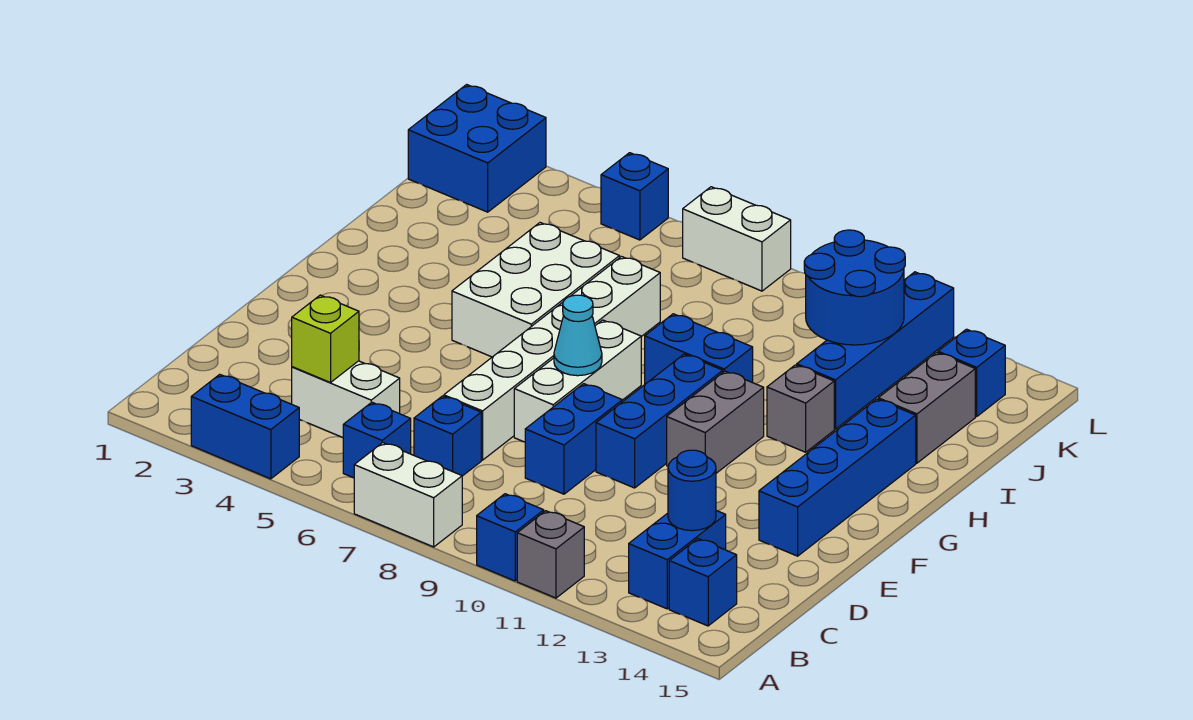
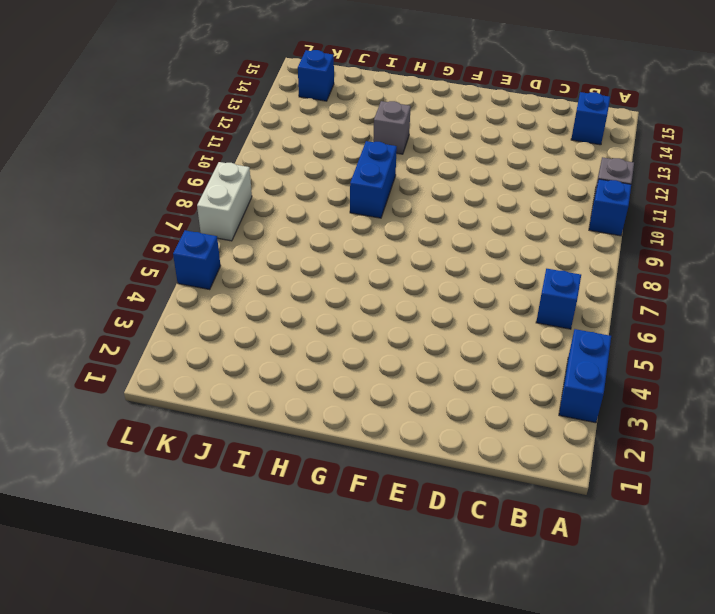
none -> white 1x2 brick [354,443,462,547]
none -> blue 1x2 brick [629,511,726,609]
none -> white 1x2 brick [292,361,400,438]

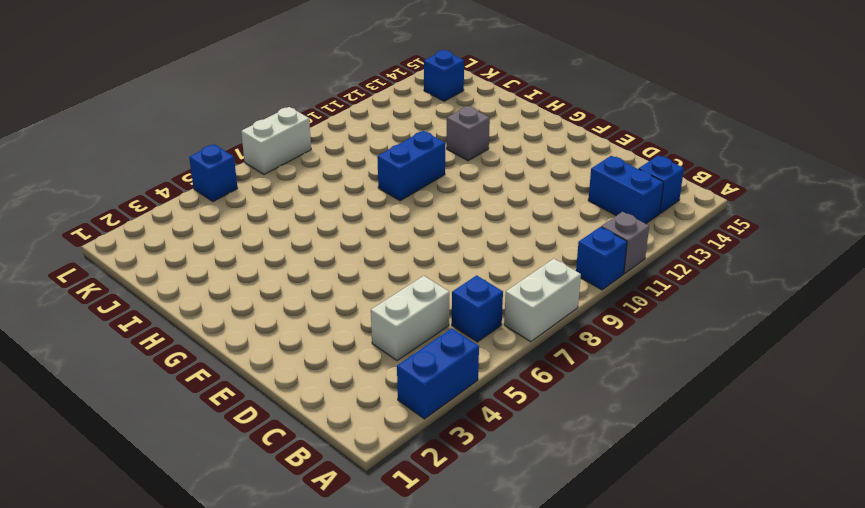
none -> blue 1x1 brick [414,396,481,476]
none -> white 1x6 brick [444,257,660,460]
none -> blue 1x2 brick [525,384,622,494]

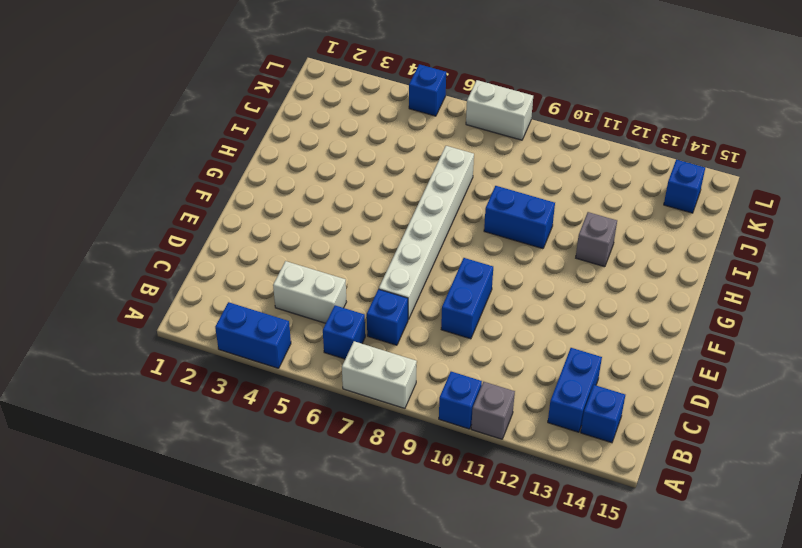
none -> white 1x3 brick [514,320,641,442]
none -> blue 1x3 brick [596,354,723,488]
none -> blue 1x4 brick [759,399,916,556]

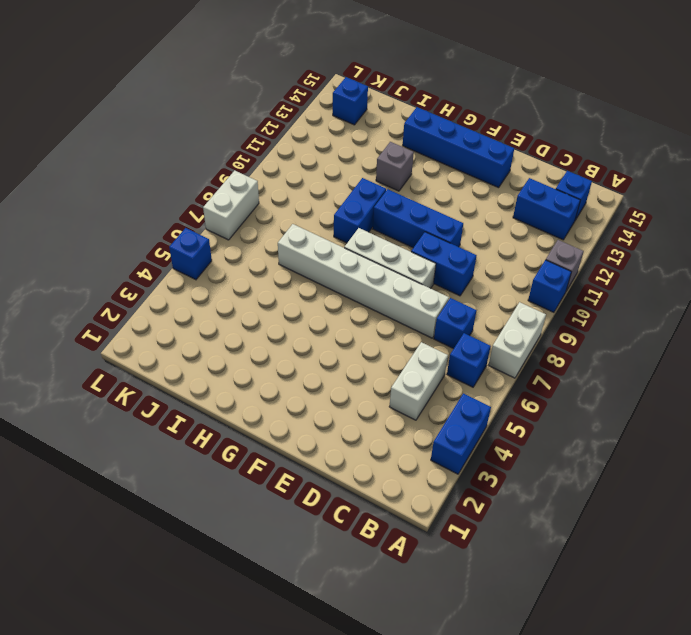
none -> grey 1x2 brick [667,371,764,473]
none -> white 2x3 brick [452,223,620,357]
none -> blue 1x4 brick [797,272,954,429]

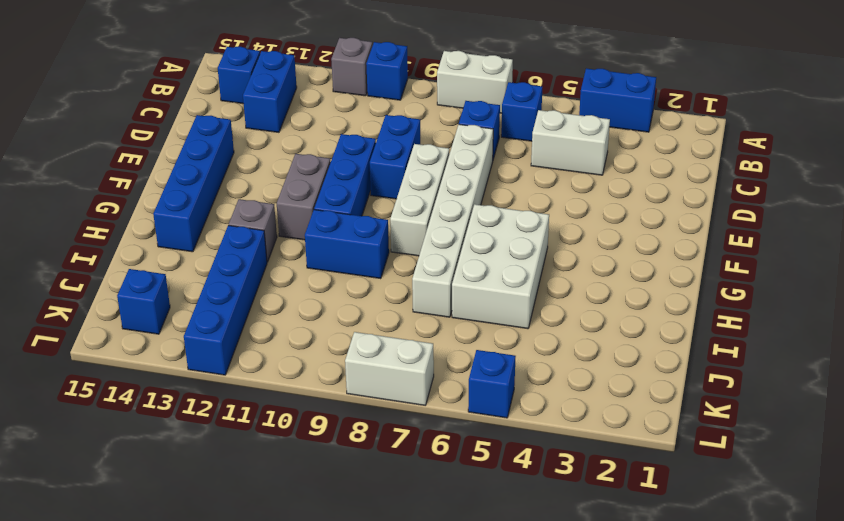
none -> grey 1x2 brick [878,353,975,463]
none -> blue 2x2 brick [408,85,546,212]
none -> lime 1x1 brick [292,295,359,383]

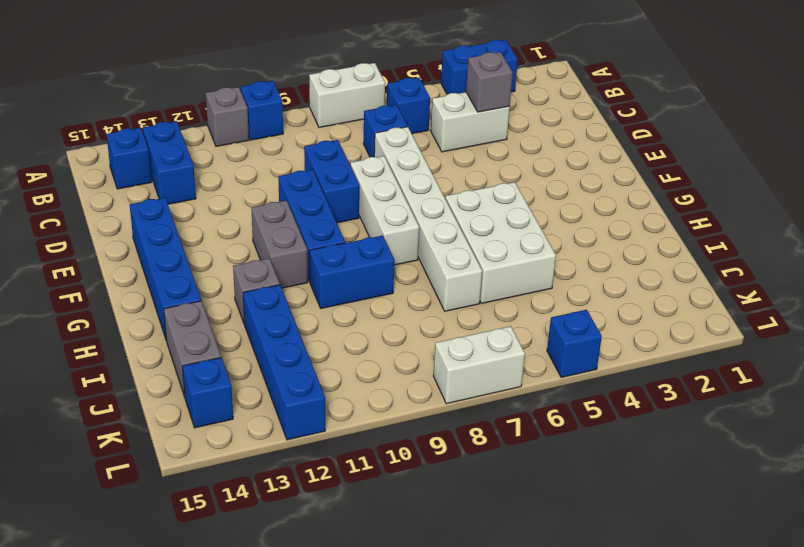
grey 1x1 brick [466,52,513,112] -> lime 1x1 brick [292,295,359,383]
none -> blue 2x2 brick [408,85,546,212]
none -> blue 1x1 round brick [668,450,716,531]
none -> cyan 1x1 cone [554,295,602,376]

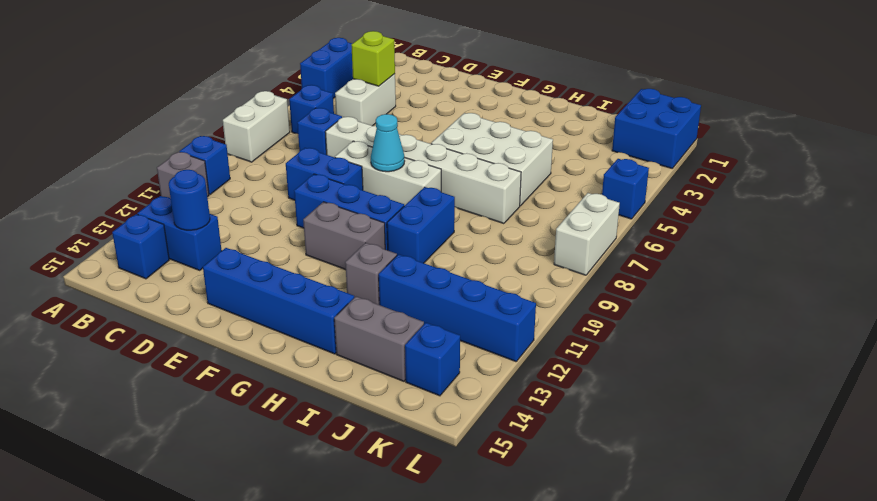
none -> blue 2x2 round brick [804,230,905,345]

